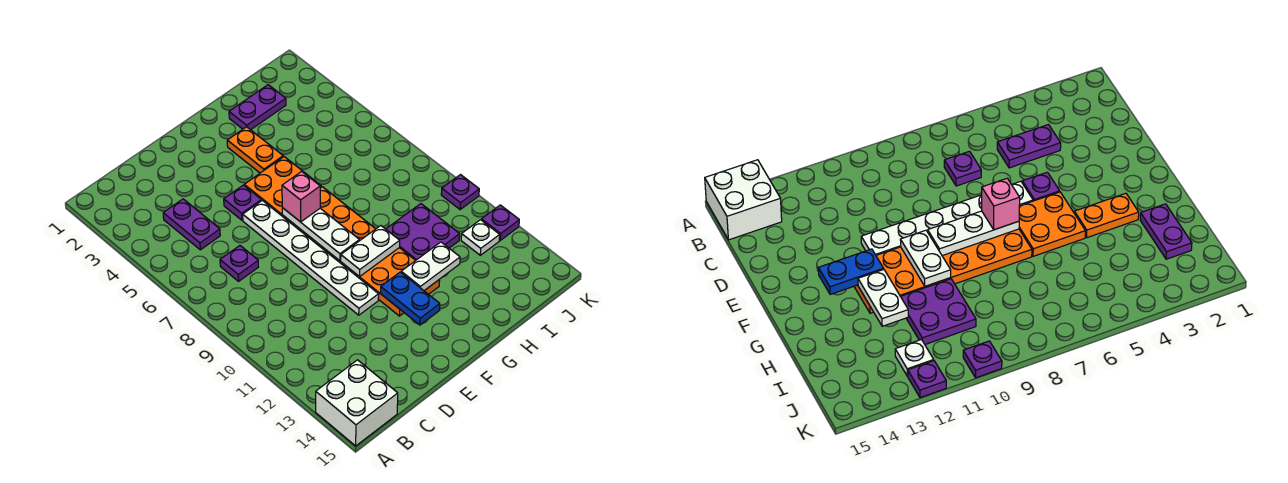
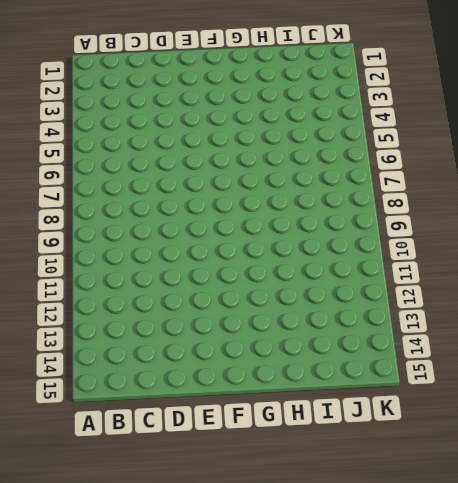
none -> white 2x2 brick [316,360,398,446]
none -> purple 1x2 plate [163,199,220,250]
none -> purple 1x1 plate [220,246,258,281]

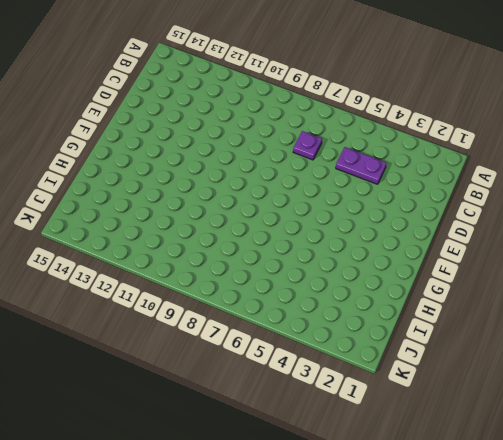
none -> white 2x2 brick [316,360,398,446]
none -> purple 1x1 plate [224,185,261,220]
none -> white 1x6 plate [243,200,379,315]

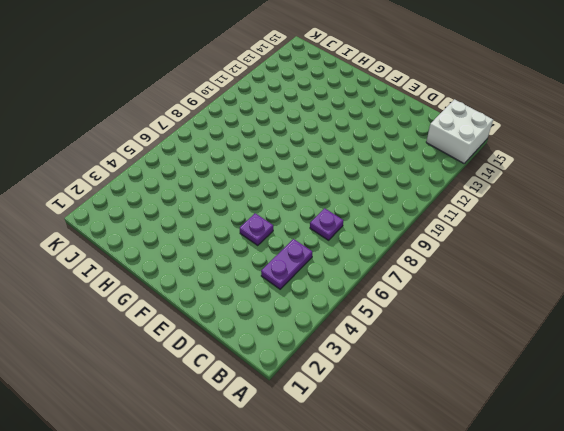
none -> white 1x6 plate [243,200,379,315]
none -> orange 2x2 plate [244,157,321,216]
none -> orange 2x6 plate [282,187,440,316]

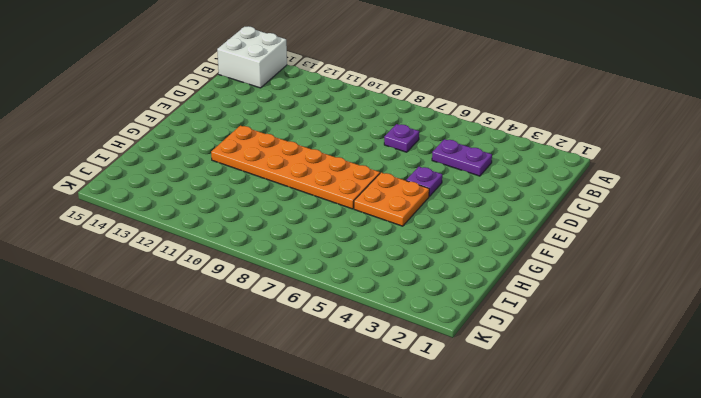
none -> white 1x6 plate [243,200,379,315]
none -> orange 1x2 plate [227,127,283,173]
none -> purple 1x2 plate [229,85,286,130]

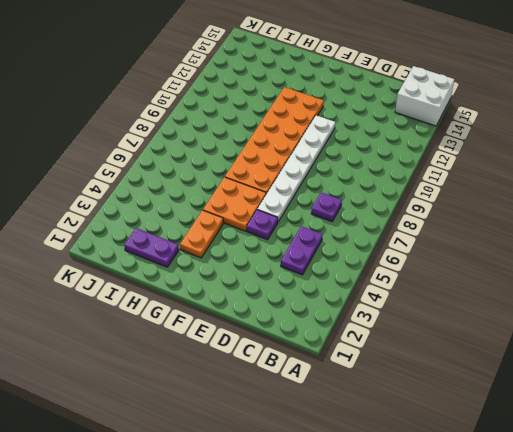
none -> purple 2x2 plate [386,204,460,260]
none -> white 1x1 plate [461,220,500,255]
none -> purple 1x1 plate [441,175,479,209]

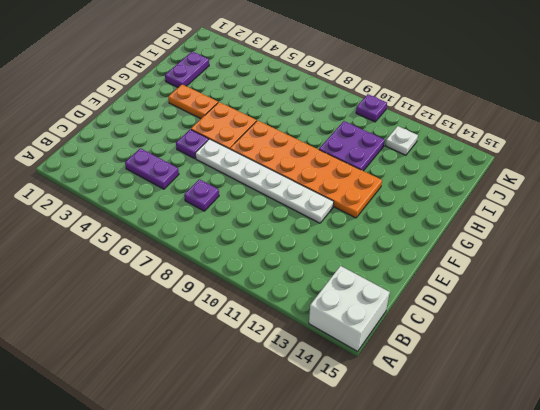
none -> purple 1x1 plate [481,205,519,240]
none -> white 1x3 plate [282,208,359,261]
none -> white 1x2 plate [341,226,400,277]

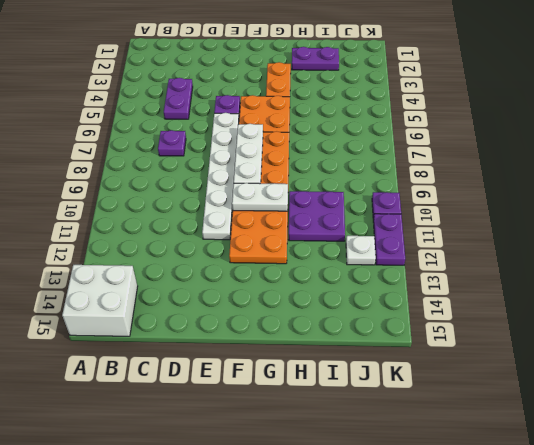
purple 1x2 plate [373,214,405,265] -> purple 1x1 plate [481,205,519,240]
none -> blue 1x2 plate [381,272,440,325]
none -> white 1x2 plate [401,242,460,291]
none -> pink 1x1 brick [282,171,320,222]

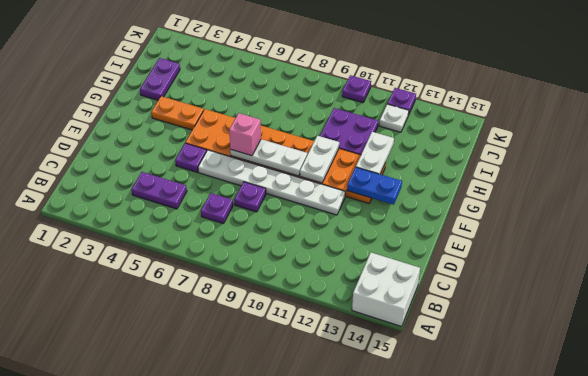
purple 1x1 plate [234,182,266,212] -> none

